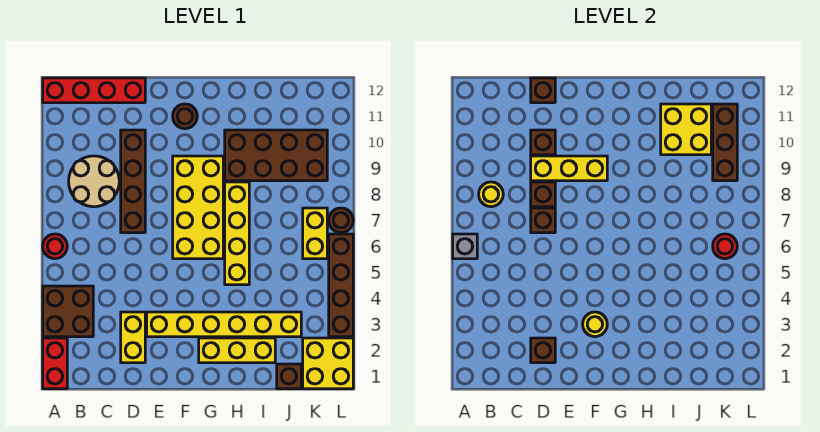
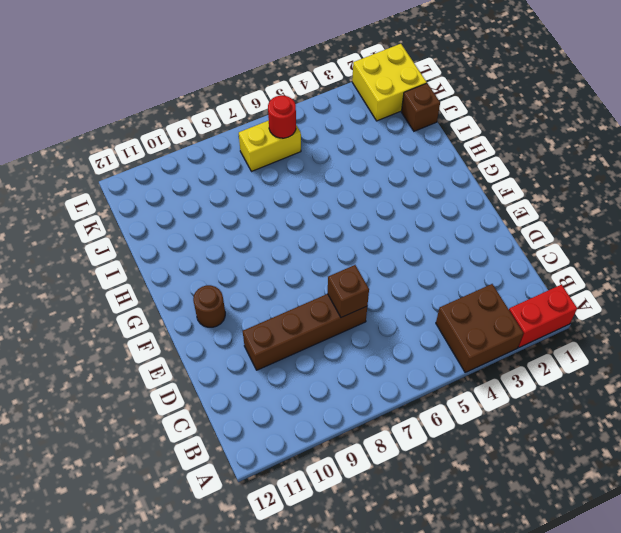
none -> red 1x1 round brick [43,234,67,259]
none -> red 1x4 brick [43,78,145,103]
none -> tan 2x2 round brick [69,156,119,207]
none -> yellow 1x2 brick [121,312,145,363]

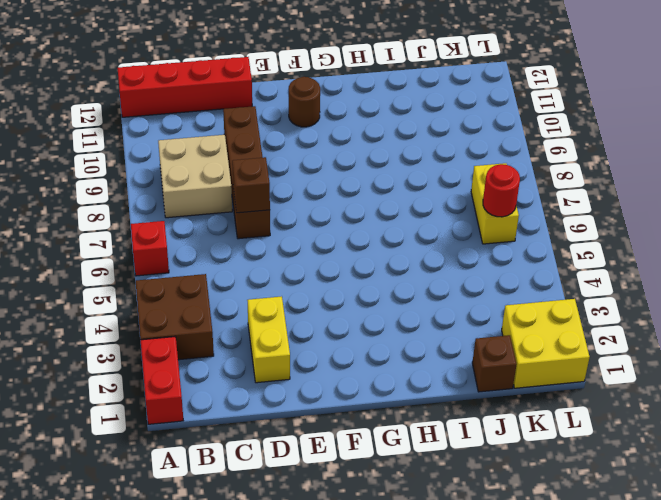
red 1x1 brick [131,221,169,276] -> red 1x1 round brick [43,234,67,259]
tan 2x2 brick [158,135,232,218] -> tan 2x2 round brick [69,156,119,207]
none -> yellow 1x6 brick [147,312,301,337]
none -> yellow 2x4 brick [173,156,223,259]
none -> yellow 1x3 brick [199,338,275,363]
none -> yellow 1x4 brick [225,182,249,285]

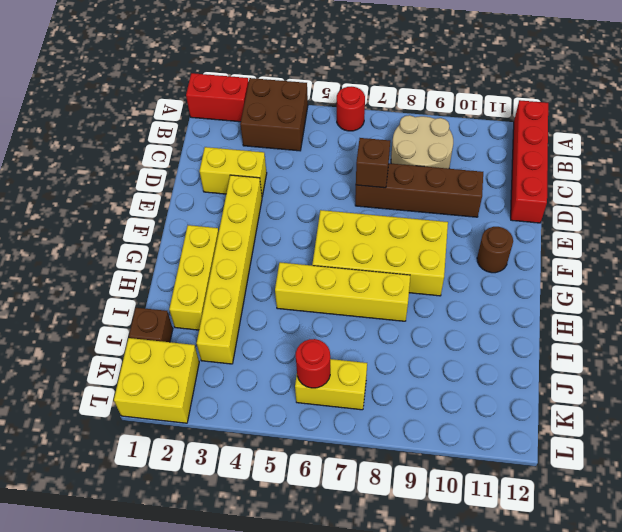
none -> brown 2x4 brick [225,130,327,181]
none -> brown 1x4 brick [329,234,353,337]
none -> brown 1x1 round brick [329,208,353,233]
none -> grey 1x1 brick [453,234,477,259]

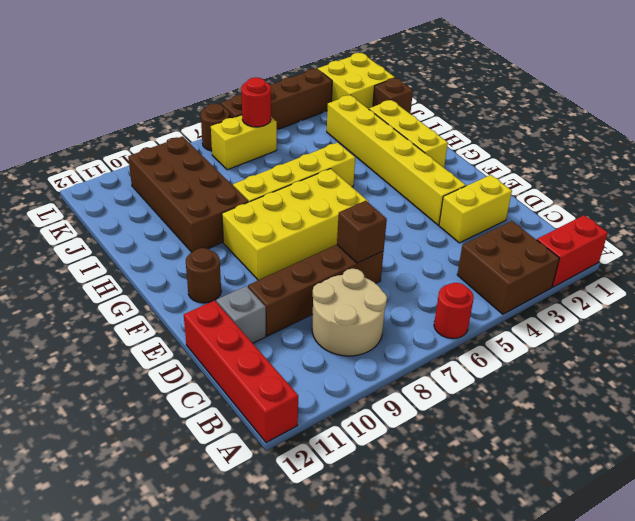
grey 1x1 brick [216,286,266,343] -> grey 1x1 brick moved to [453,234,477,259]
none -> yellow 1x1 round brick [479,182,503,207]
none -> brown 1x1 brick [531,338,555,363]
none -> brown 1x1 brick [531,182,555,207]
none -> yellow 1x3 brick [531,156,607,181]

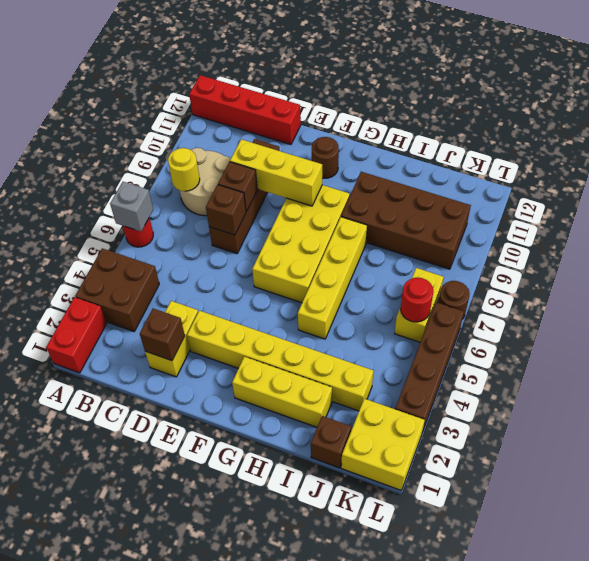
none -> brown 1x1 brick [531,130,555,155]
none -> brown 1x1 brick [531,78,555,103]
none -> yellow 1x1 round brick [583,312,607,337]
none -> yellow 2x2 brick [661,104,711,155]

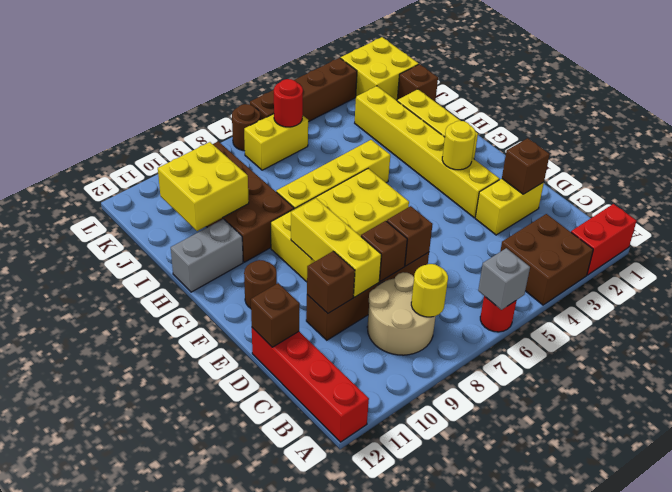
grey 1x2 brick [171,219,243,292] -> none
none -> brown 1x3 brick [713,104,737,181]

